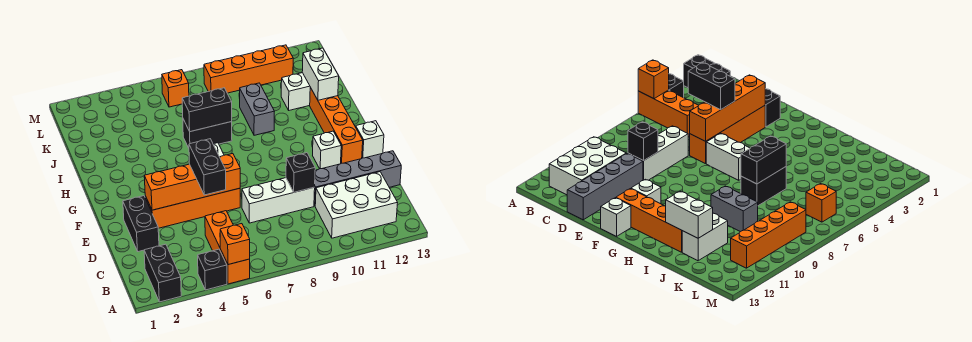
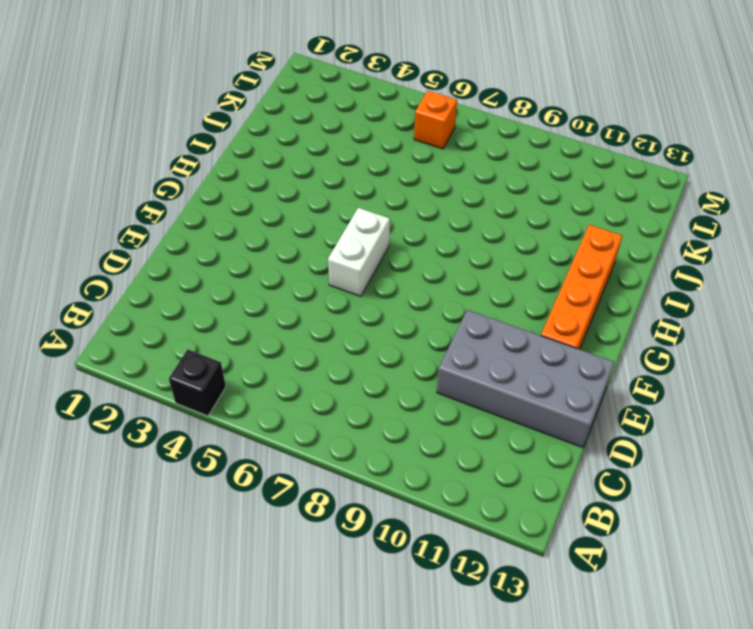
grey 2x4 brick [437,310,614,447] -> grey 1x4 brick [314,151,401,206]
none -> black 1x2 brick [144,244,181,302]
none -> orange 1x3 brick [205,211,250,284]
none -> white 2x3 brick [315,172,398,238]

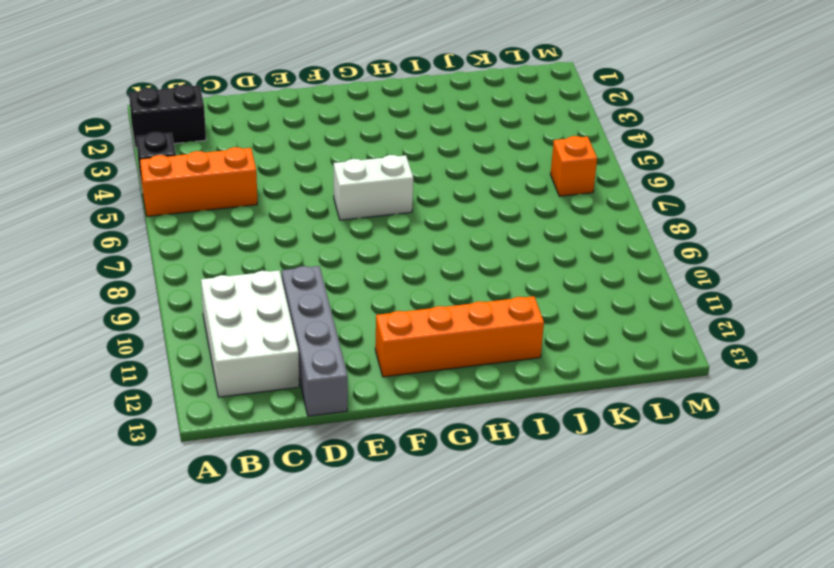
none -> black 1x2 brick [123,196,159,252]
none -> white 1x3 brick [242,178,315,223]
none -> orange 1x4 brick [145,188,240,228]

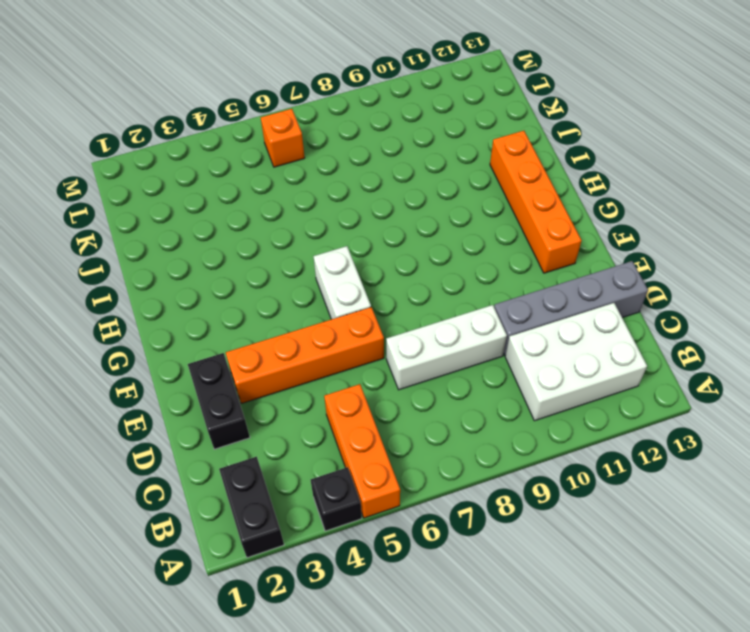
none -> white 1x1 brick [313,131,341,169]
none -> white 1x1 brick [356,121,384,158]
none -> black 1x2 brick [183,119,232,148]

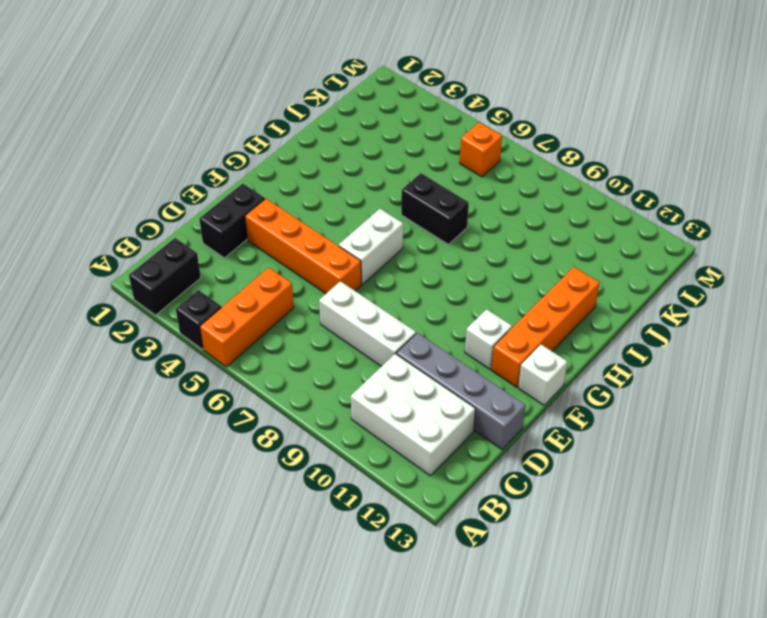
none -> grey 1x2 brick [240,83,274,135]
none -> white 1x2 brick [281,73,311,110]
none -> orange 1x4 brick [204,45,293,93]

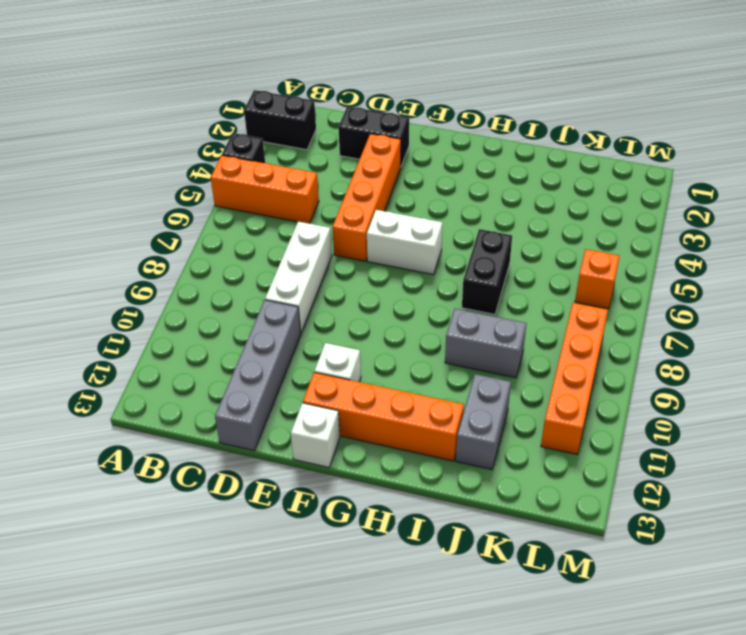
grey 1x2 brick [456,374,511,469] -> white 1x2 brick [281,73,311,110]
none -> white 2x3 brick [315,172,398,238]
none -> orange 1x1 brick [220,224,250,265]
none -> black 1x1 brick [286,153,315,192]

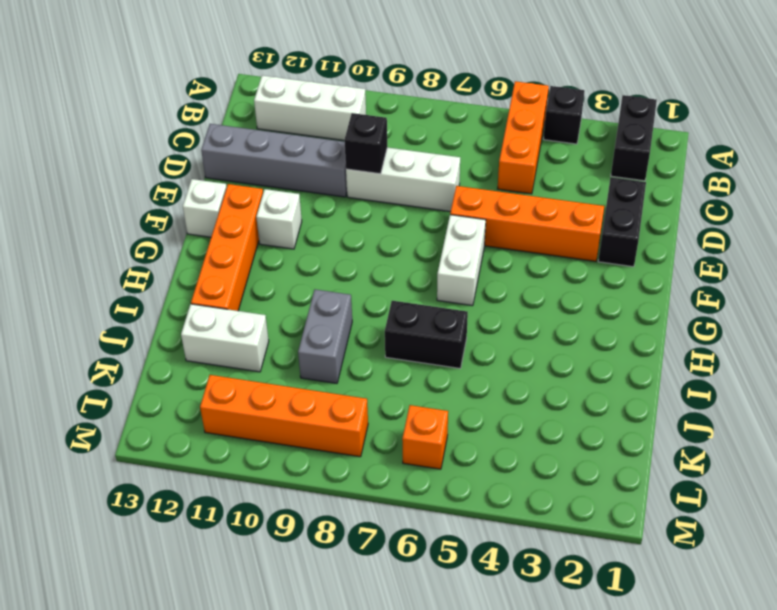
white 1x3 brick [254,75,366,140] -> white 2x3 brick [315,172,398,238]
none -> orange 1x1 brick [220,224,250,265]
none -> orange 1x4 brick [144,154,240,210]
none -> black 1x2 brick [182,88,232,132]

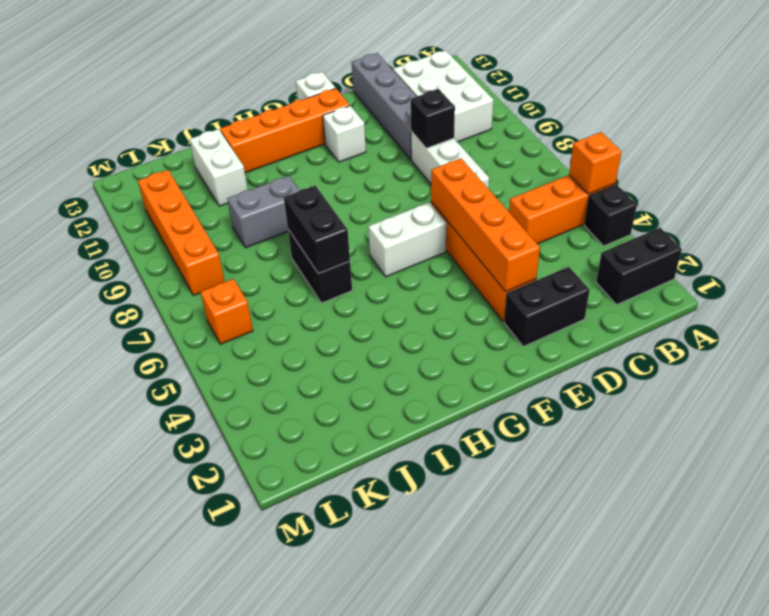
none -> white 1x2 brick [302,48,339,100]
none -> black 1x2 brick [189,139,226,195]

